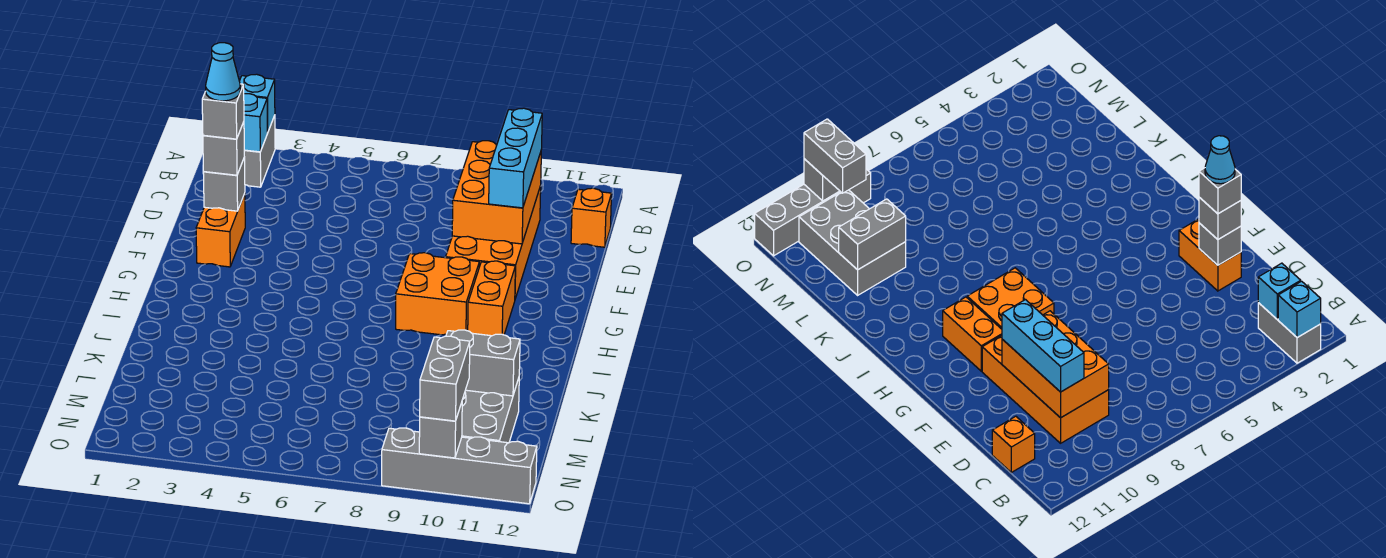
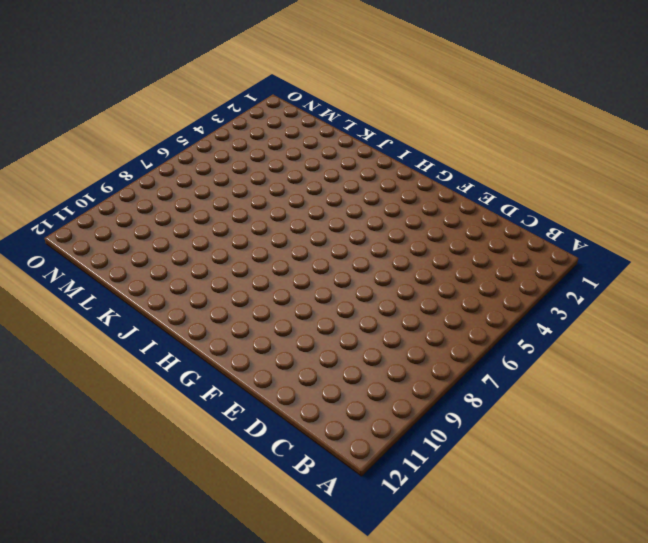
none -> grey 1x2 brick [244,115,275,187]
none -> orange 2x4 brick [446,186,541,299]
none -> orange 1x1 brick [571,188,612,247]

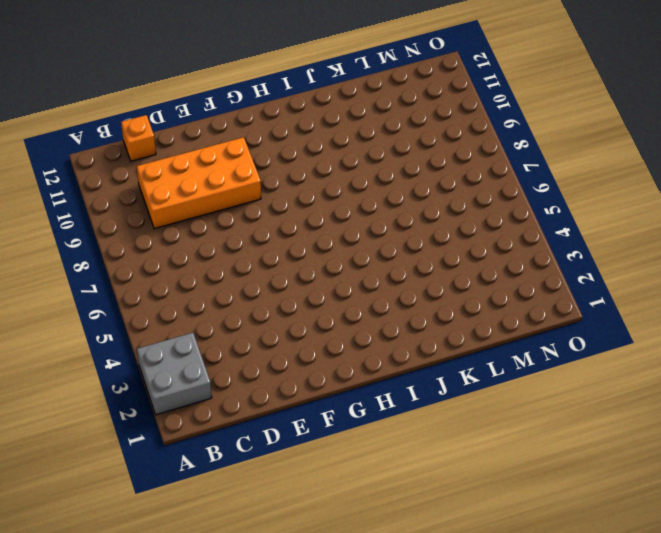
grey 2x2 brick [137,333,212,415] -> grey 1x2 brick [244,115,275,187]
none -> orange 1x2 brick [196,193,245,267]
none -> orange 2x2 brick [396,253,479,335]
none -> orange 1x2 brick [468,261,515,336]

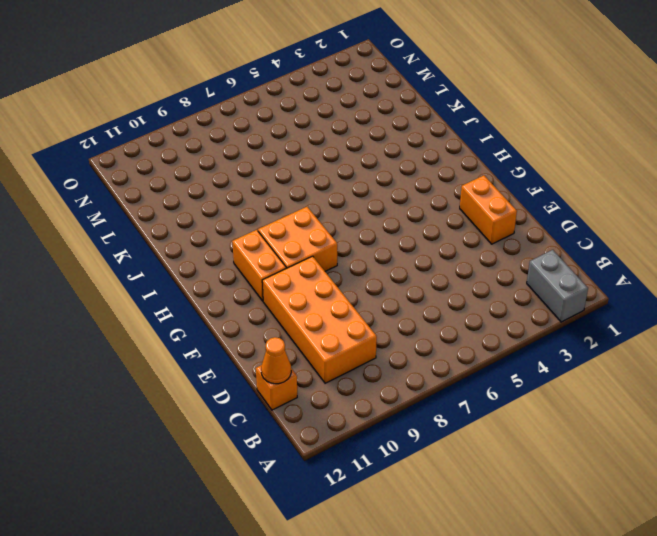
orange 1x1 cone [261,337,291,384] -> none
none -> grey 2x3 brick [462,378,519,443]
none -> grey 1x4 brick [382,428,537,504]
none -> cyan 1x1 brick [239,74,275,133]

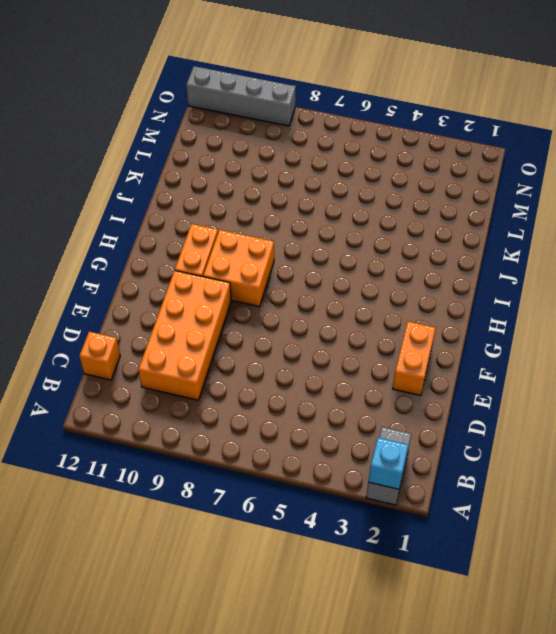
none -> grey 2x3 brick [462,378,519,443]
none -> cyan 1x1 brick [244,94,268,152]
none -> orange 2x3 brick [452,141,541,244]

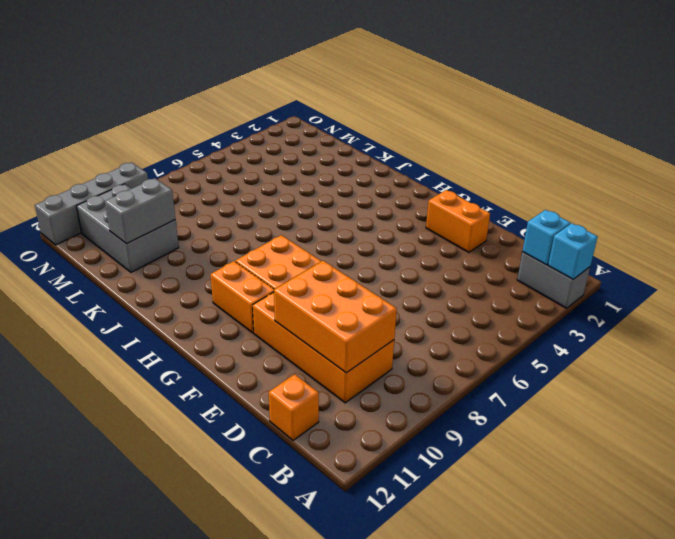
none -> grey 1x1 brick [203,157,245,211]
none -> grey 1x1 brick [419,403,462,458]
none -> cyan 1x3 brick [489,108,542,208]

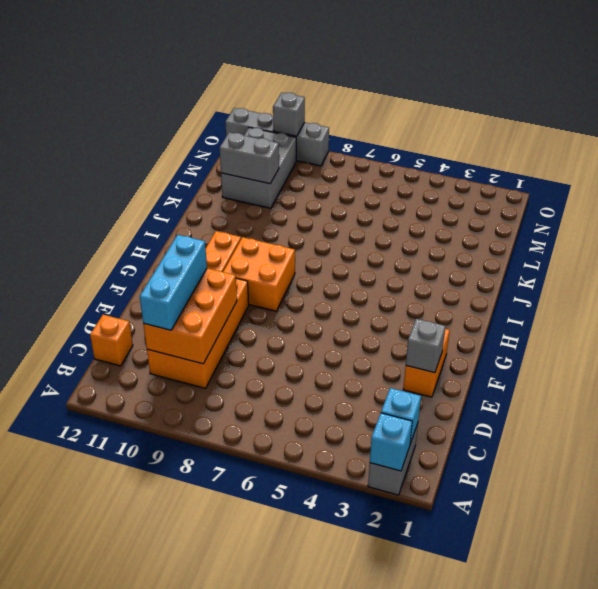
none -> grey 1x1 brick [203,122,244,175]
none -> grey 1x2 brick [420,336,470,421]
none -> grey 1x1 brick [202,84,244,139]

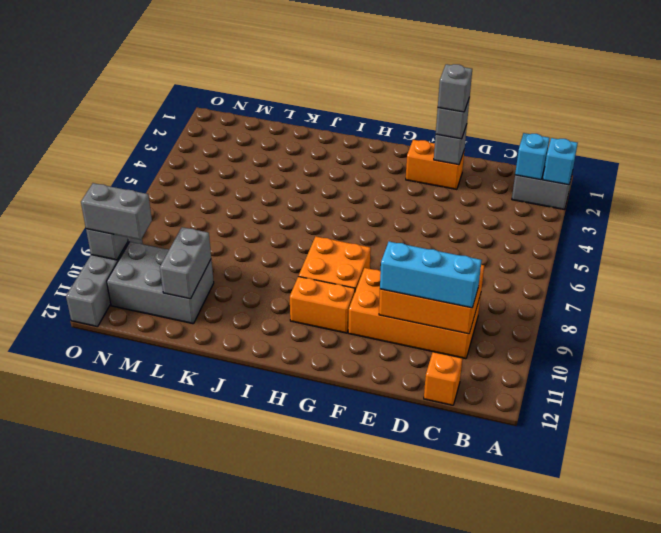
none -> cyan 1x1 cone [206,43,240,101]

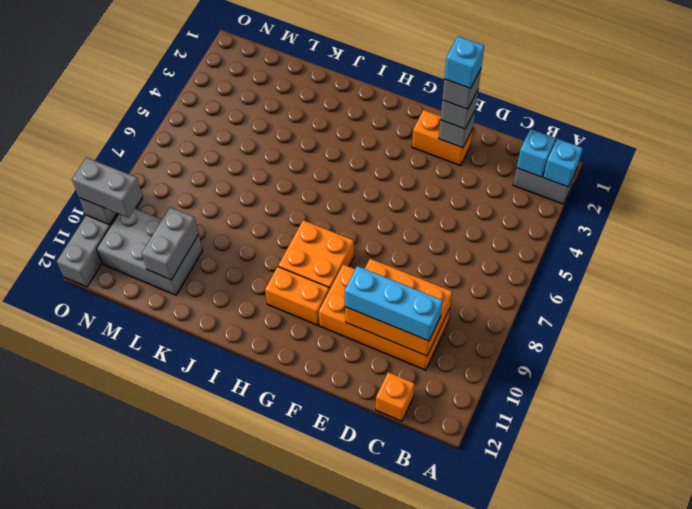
cyan 1x1 brick [444,36,484,88] -> cyan 1x1 cone [206,43,240,101]

